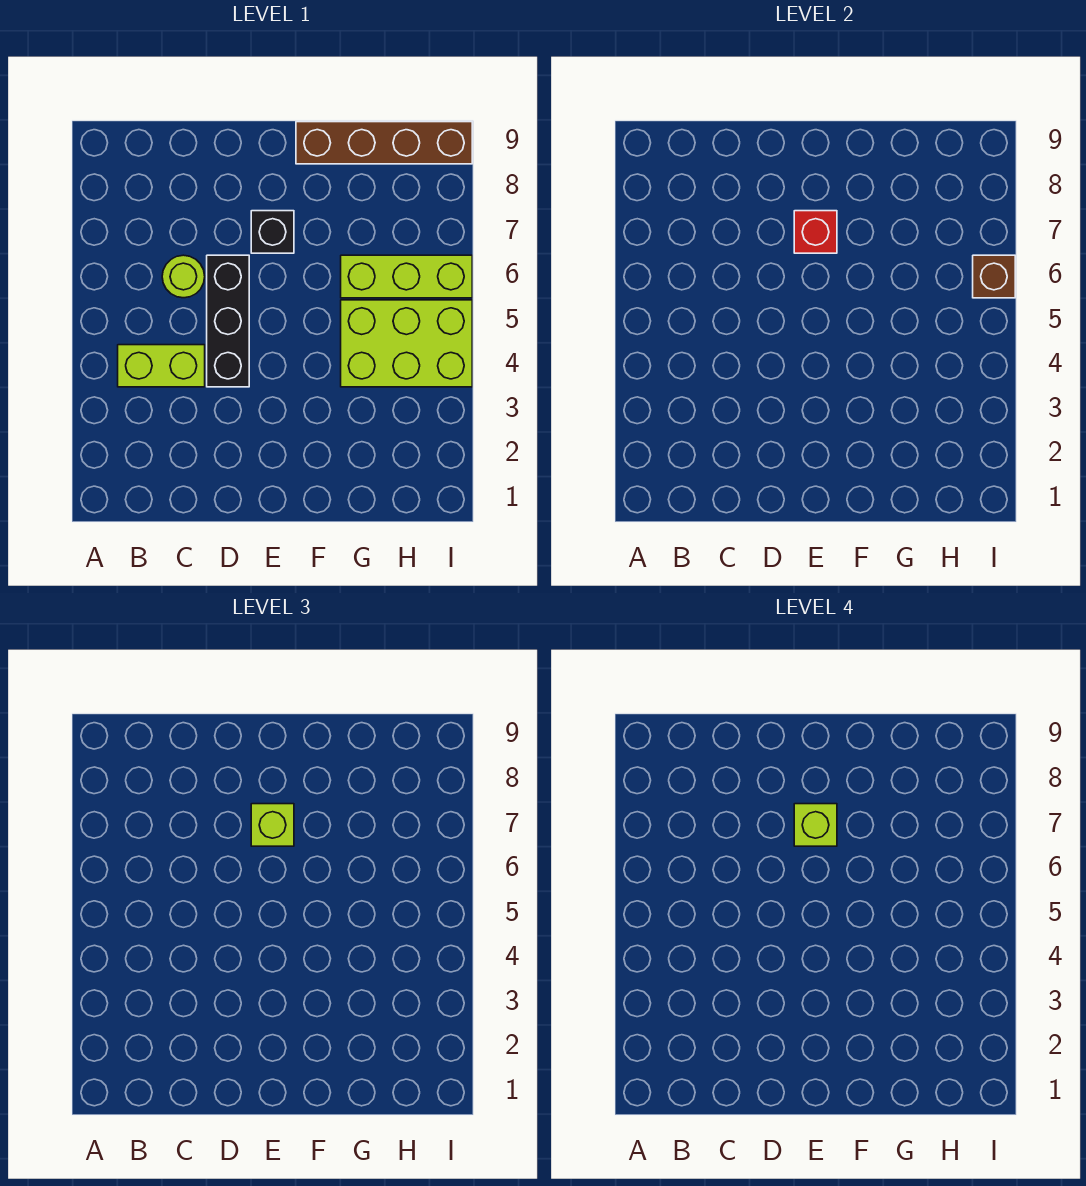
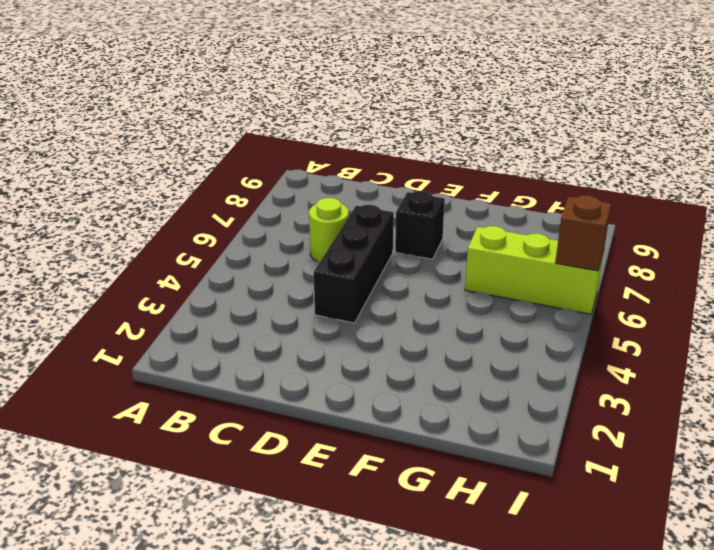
none -> lime 1x2 brick [118,345,205,387]
none -> brown 1x4 brick [296,122,472,164]

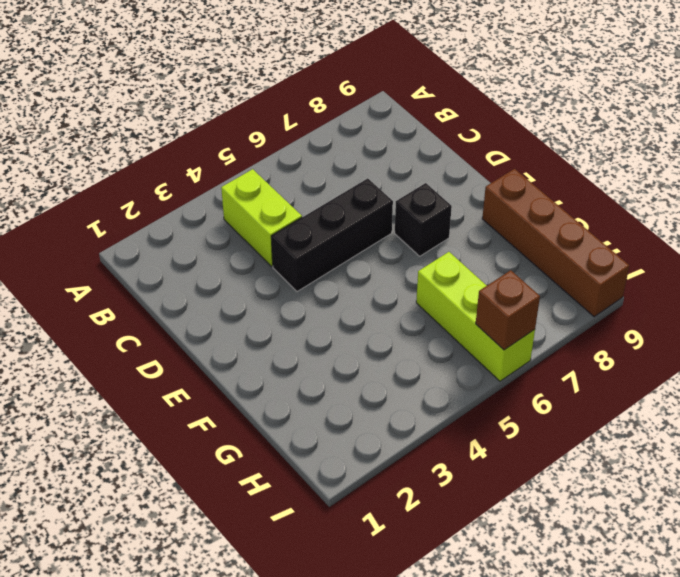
none -> lime 1x1 round brick [162,255,205,298]
none -> lime 2x3 brick [341,300,472,387]

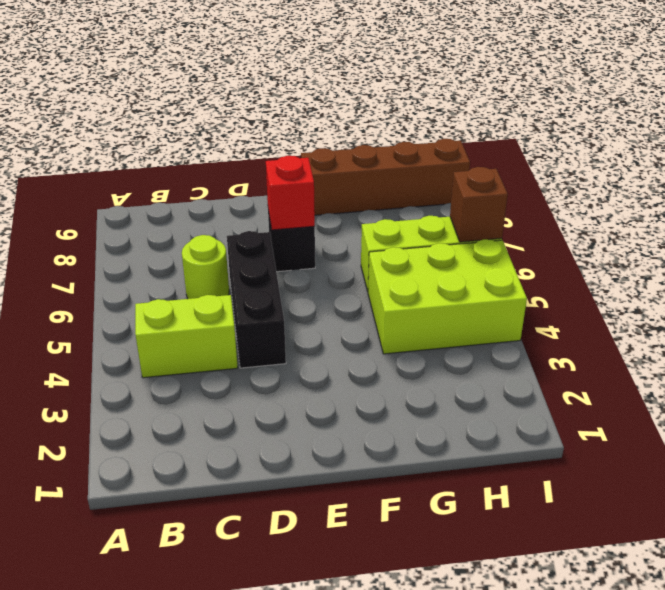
none -> lime 1x1 brick [251,804,294,846]
none -> lime 1x1 brick [794,804,837,846]

